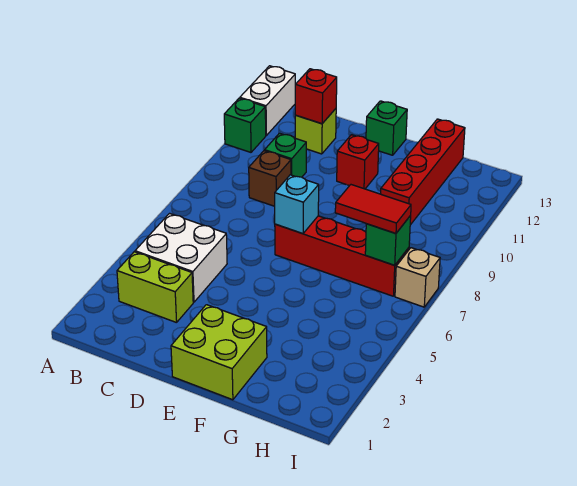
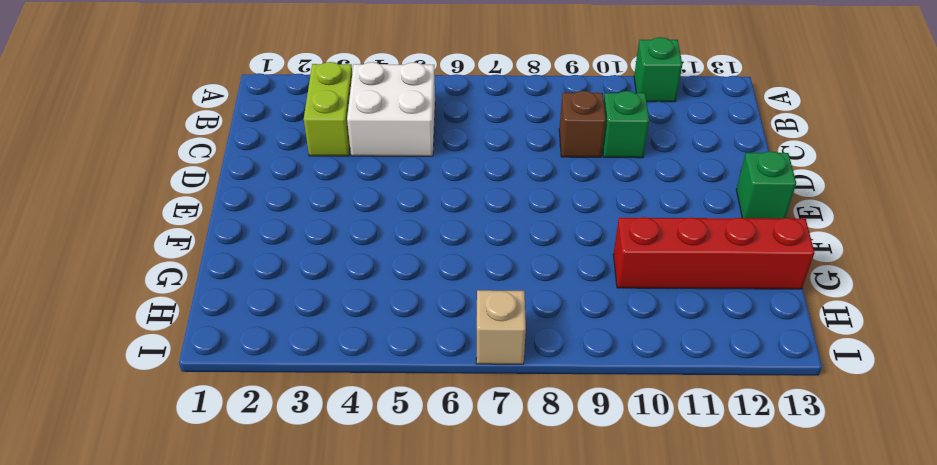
none -> white 1x2 brick [240,66,295,135]
none -> lime 1x1 brick [295,109,336,154]
none -> lime 2x2 brick [171,305,267,400]

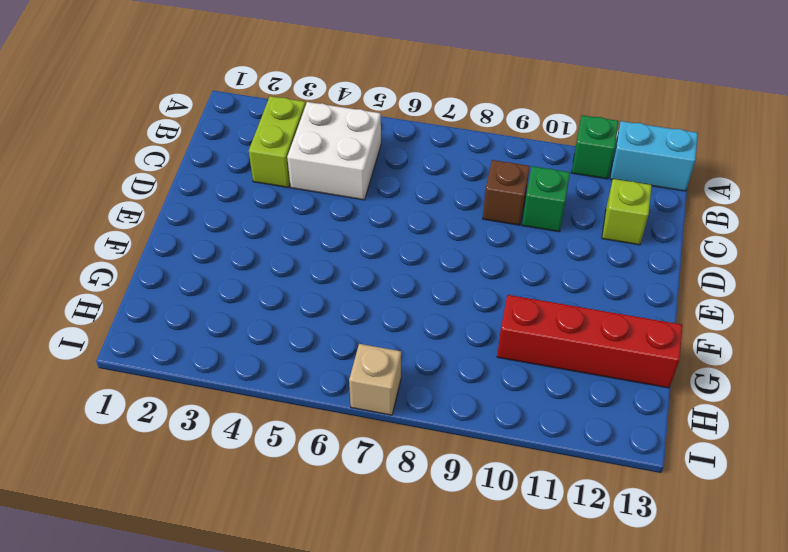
cyan 1x2 brick [610,121,698,191] -> white 1x2 brick [240,66,295,135]
none -> lime 2x2 brick [171,305,267,400]
none -> red 1x4 brick [275,216,409,296]
none -> red 1x1 brick [337,135,379,189]

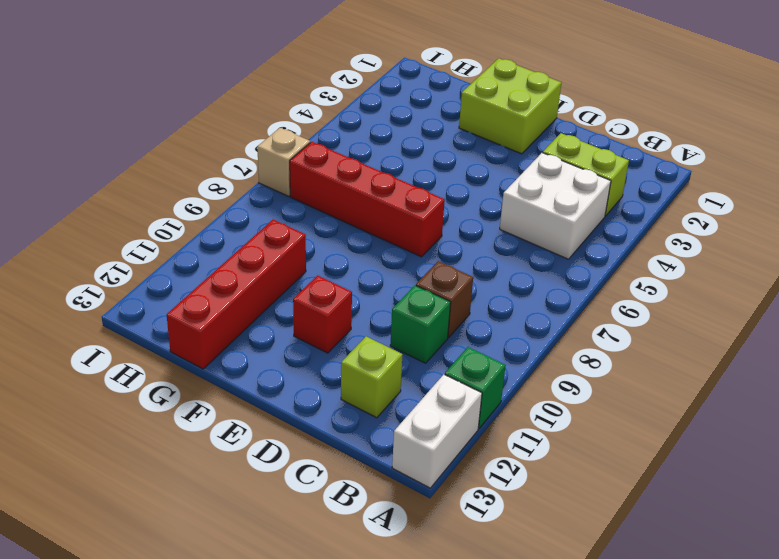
none -> green 1x1 brick [366,101,407,155]
none -> red 1x1 brick [295,69,337,124]
none -> cyan 1x1 brick [275,175,319,234]

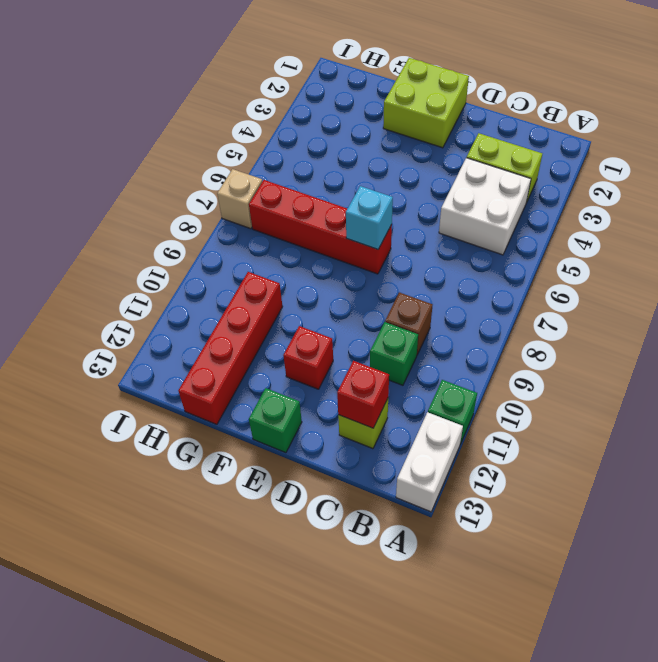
none -> green 1x1 brick [365,216,411,265]
none -> red 1x2 tile [335,185,411,234]

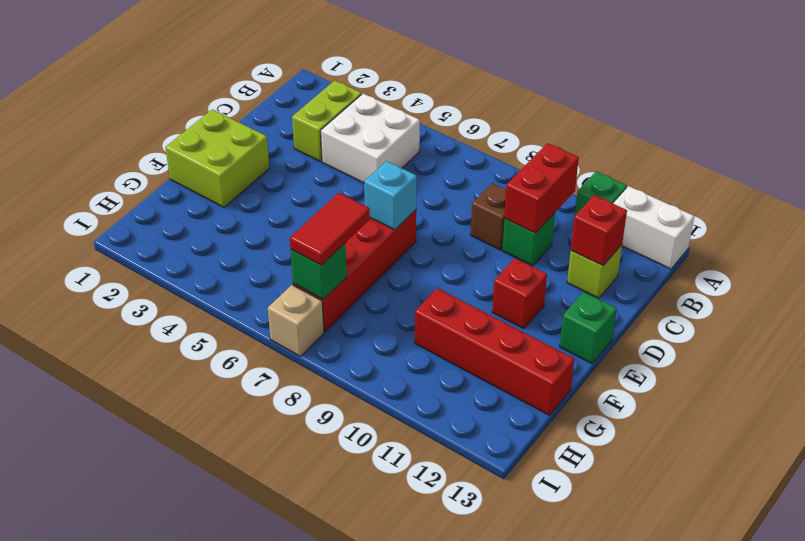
red 1x2 brick [504,143,579,233] -> none

